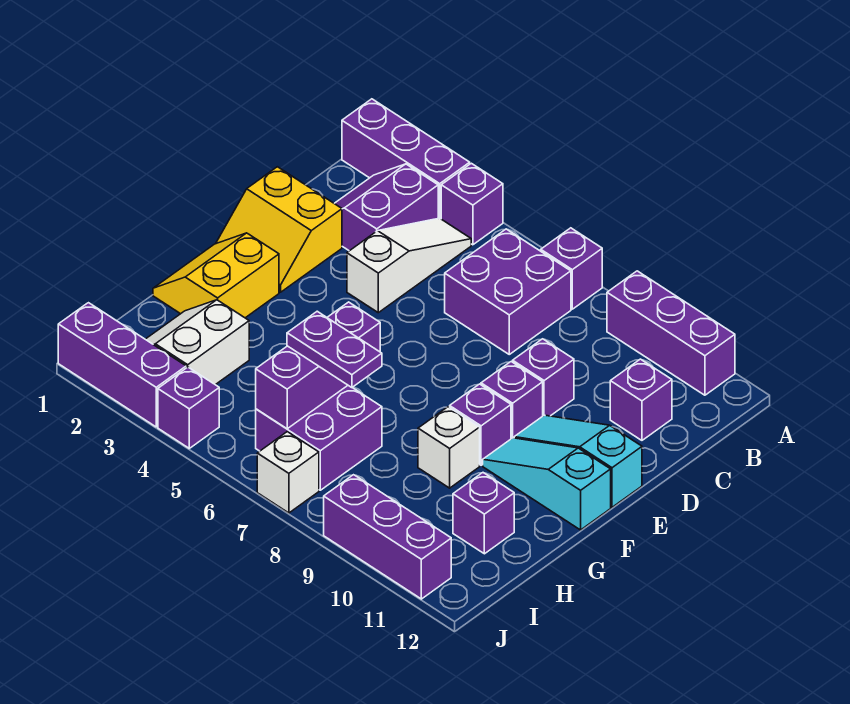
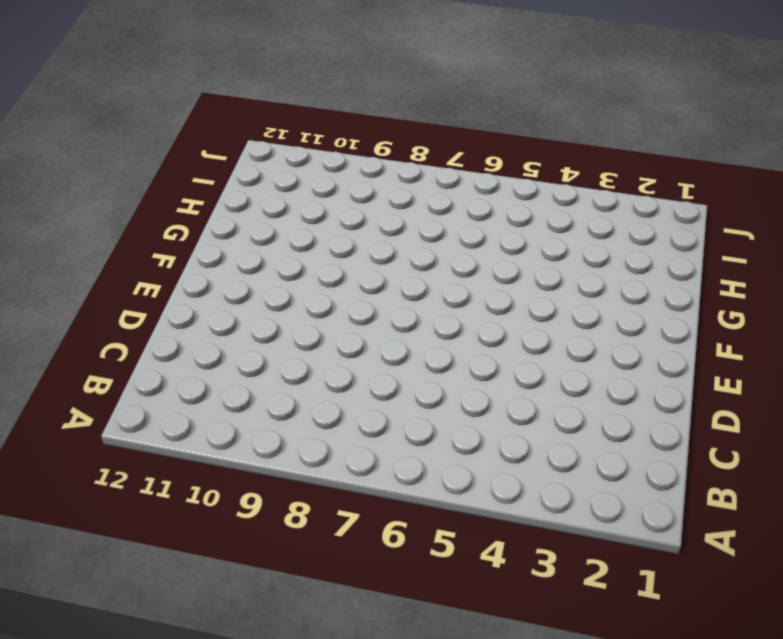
none -> purple 1x3 brick [342,99,470,219]
none -> purple 1x1 brick [441,163,503,245]
none -> purple 1x1 brick [541,228,602,309]

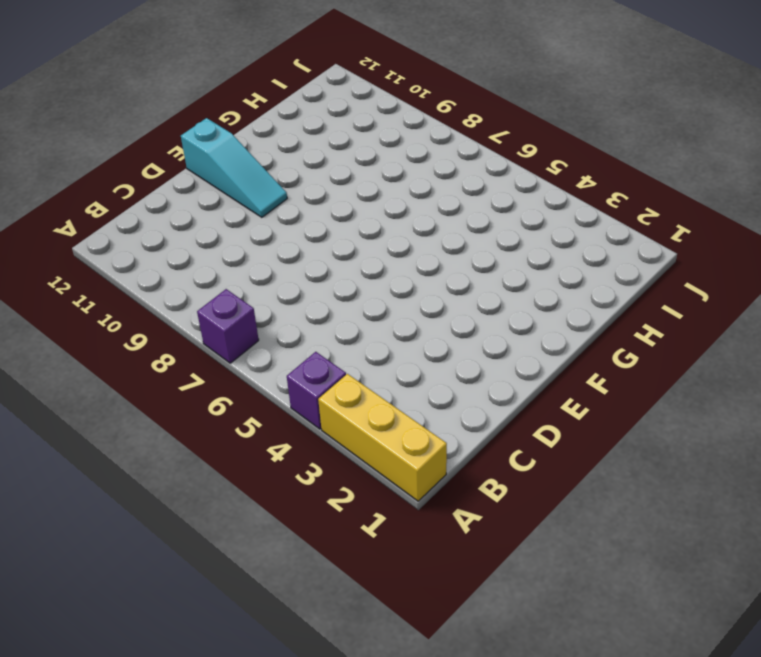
yellow 1x3 brick [318,374,447,501] -> purple 1x3 brick [342,99,470,219]
none -> purple 1x3 brick [607,271,735,395]
none -> purple 2x2 slope [334,164,438,251]
none -> white 1x3 slope [347,218,471,313]

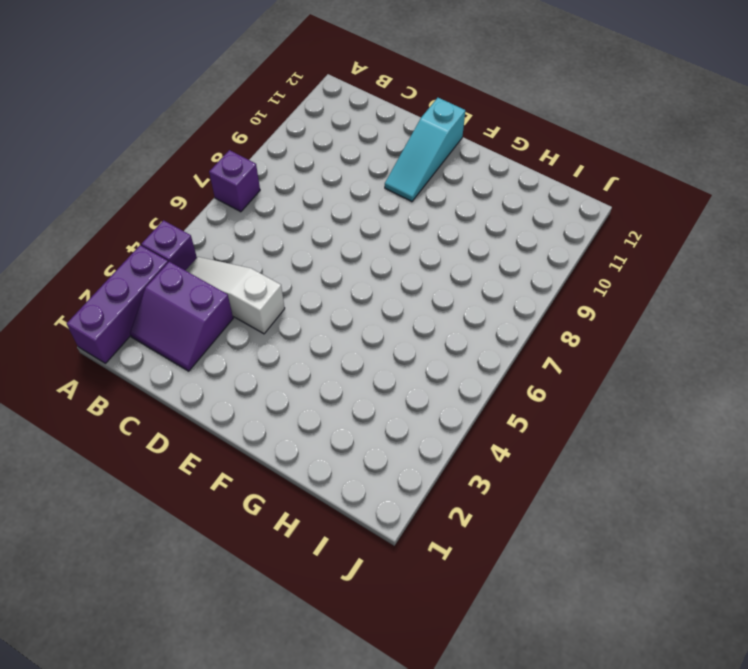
none -> purple 1x3 brick [607,271,735,395]
none -> purple 2x2 brick [445,229,571,354]
none -> purple 1x1 brick [610,359,672,440]

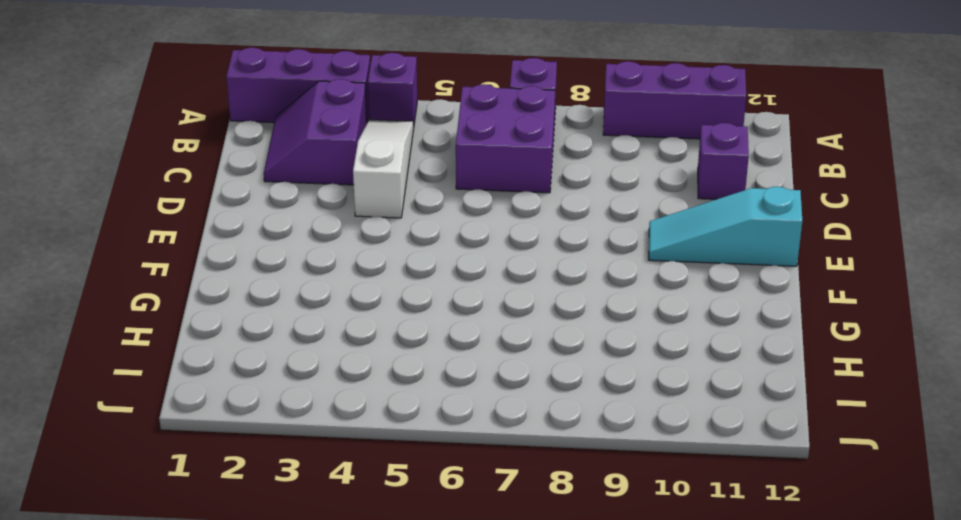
none -> yellow 2x2 slope [216,167,342,292]
none -> purple 1x1 brick [513,339,574,416]
none -> purple 1x1 brick [481,362,543,439]

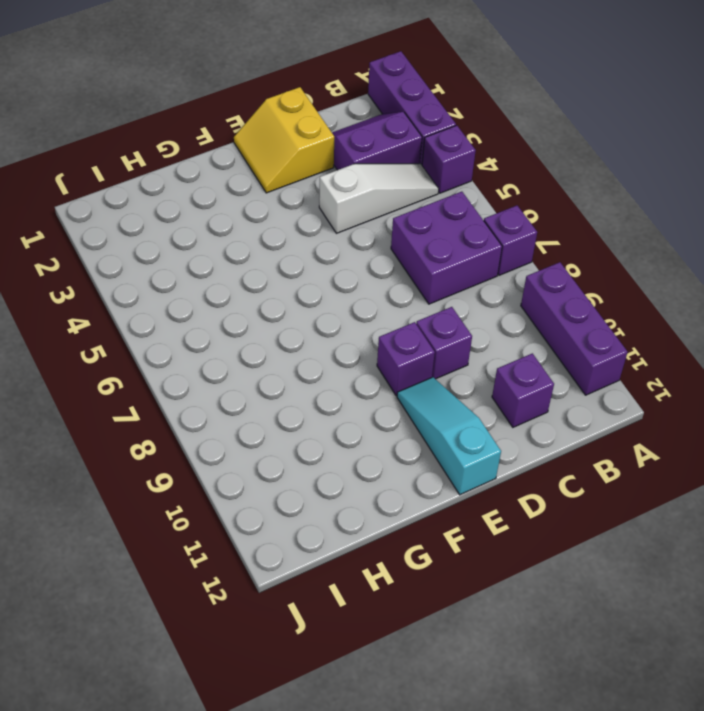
none -> yellow 2x2 slope [153,233,279,318]
none -> purple 1x1 brick [450,384,511,465]
none -> cyan 1x3 slope [483,438,611,530]

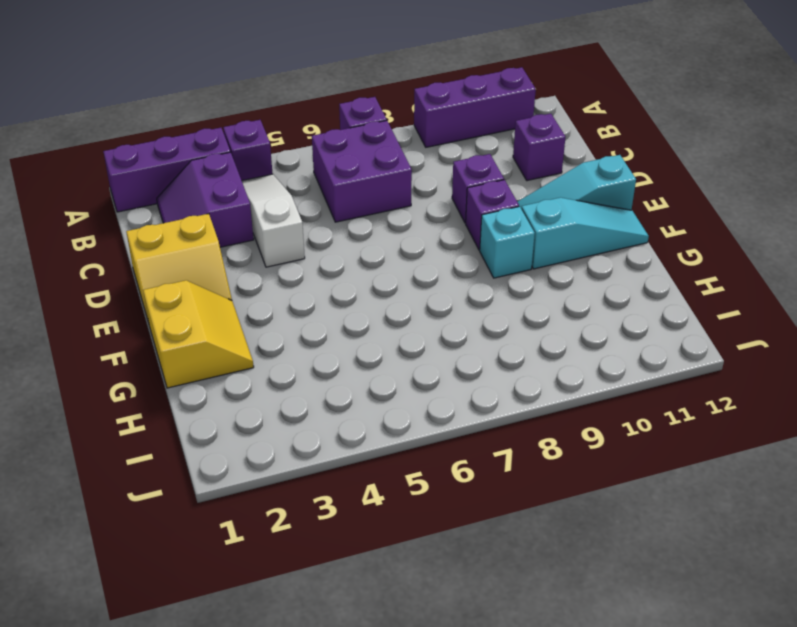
yellow 2x2 slope [143,280,254,388] -> yellow 2x2 slope turned to [153,233,279,318]
cyan 1x1 brick [480,206,535,278] -> purple 1x1 brick [450,384,511,465]
cyan 1x3 slope [522,198,649,269] -> cyan 1x3 slope turned to [483,438,611,530]
none -> white 1x1 brick [418,407,480,488]
none -> white 2x2 slope [145,300,249,385]
none -> purple 2x2 brick [256,386,382,490]

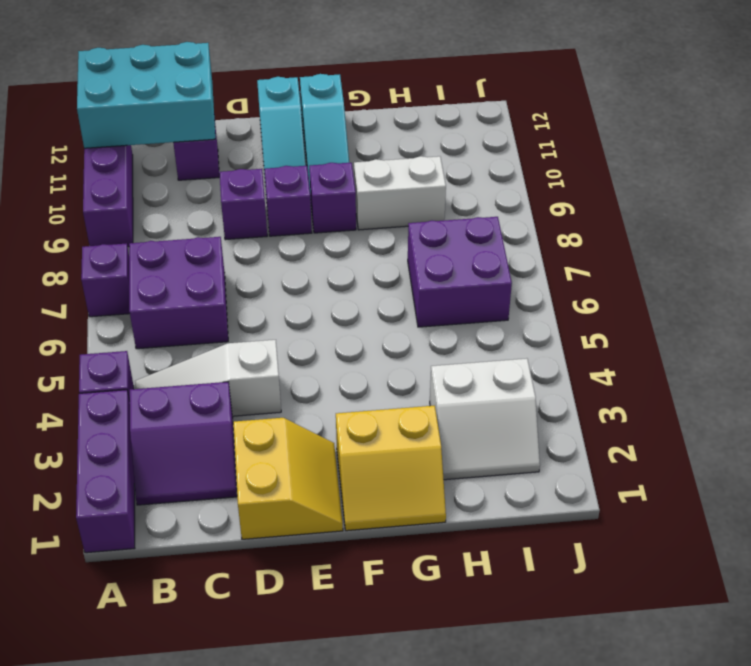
cyan 2x3 brick [77,42,215,148] -> none
white 1x2 brick [354,156,446,230] -> white 1x1 brick [418,407,480,488]
none -> purple 1x1 brick [453,473,514,554]
none -> purple 1x3 brick [58,303,186,427]
none -> purple 1x1 brick [158,367,219,448]

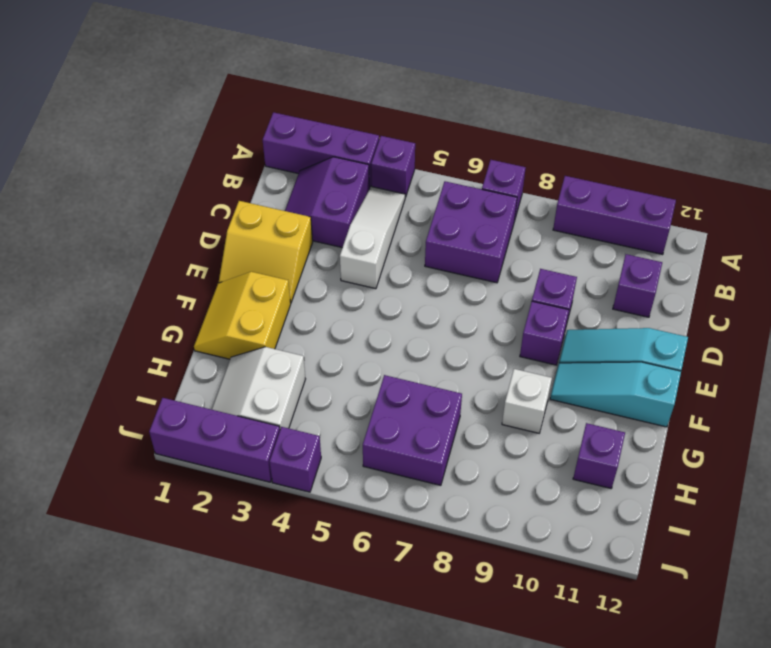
none -> purple 1x1 brick [450,384,511,465]
none -> white 1x1 brick [257,432,319,513]
none -> purple 1x3 brick [324,475,451,599]

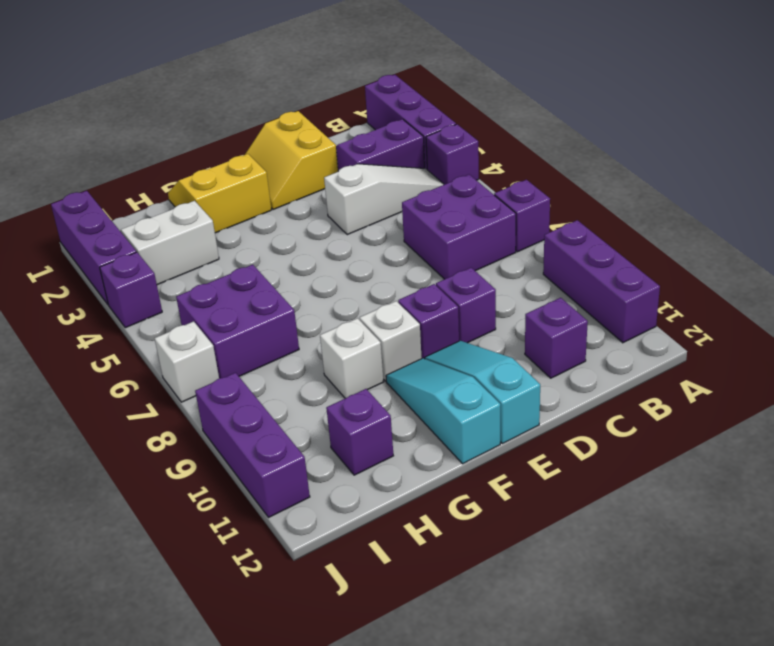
white 1x1 brick [360,301,422,381] -> purple 1x1 brick [450,384,511,465]
none -> purple 1x3 brick [256,302,380,429]
none -> purple 1x2 plate [287,311,382,388]

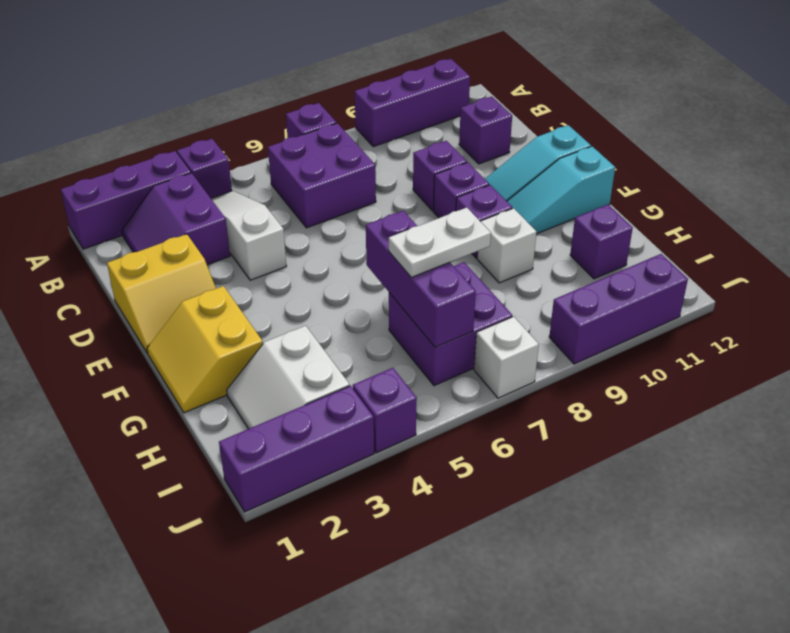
white 1x2 plate [389,207,491,277] -> purple 1x2 plate [287,311,382,388]

